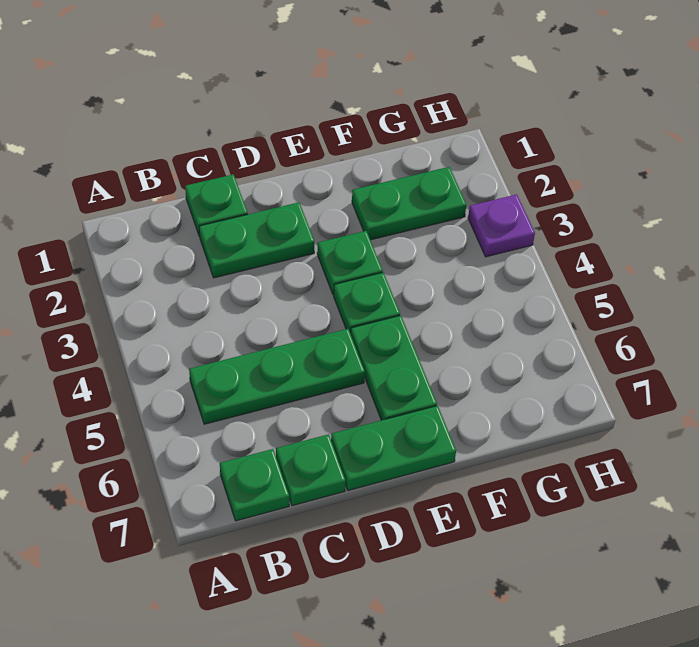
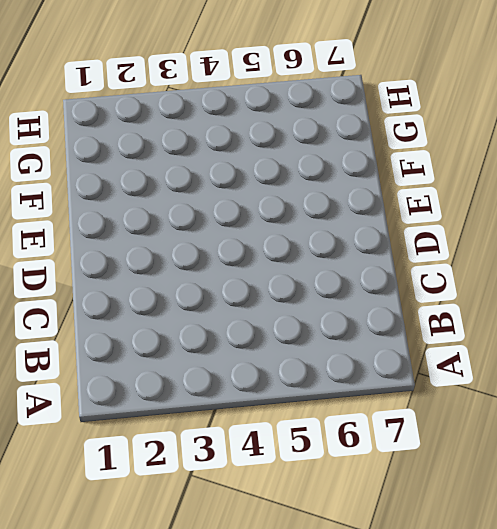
none -> green 1x3 plate [189,329,365,424]
none -> green 1x1 plate [220,449,289,521]

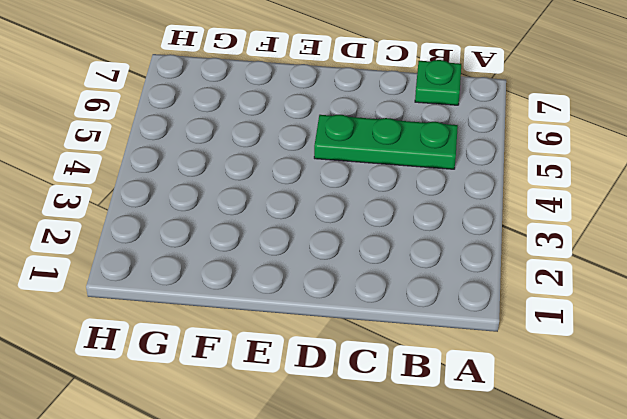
none -> green 1x1 plate [185,175,248,236]
none -> green 1x2 plate [199,202,314,278]

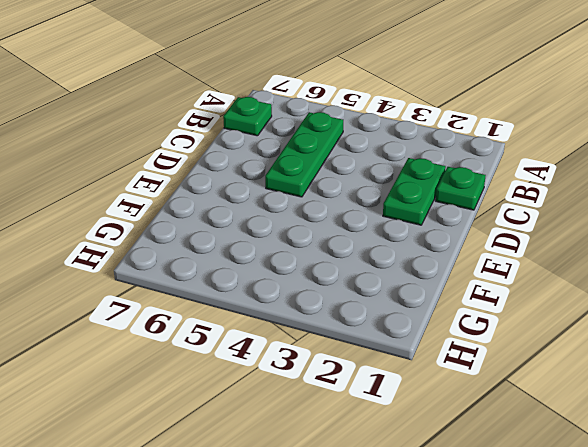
none -> green 1x1 plate [276,434,346,506]
none -> green 1x2 plate [331,406,456,491]

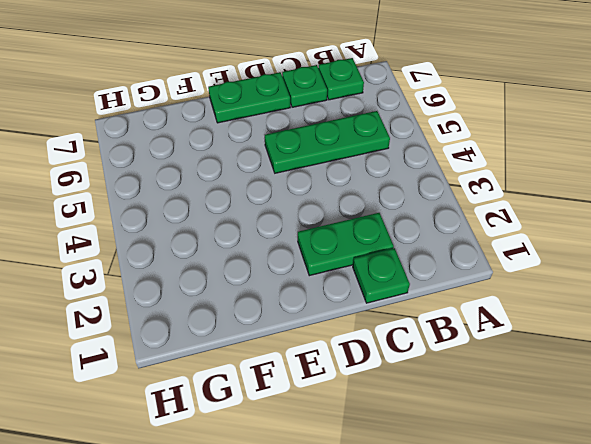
none -> green 1x1 plate [317,231,383,295]
none -> green 1x1 plate [334,273,400,334]

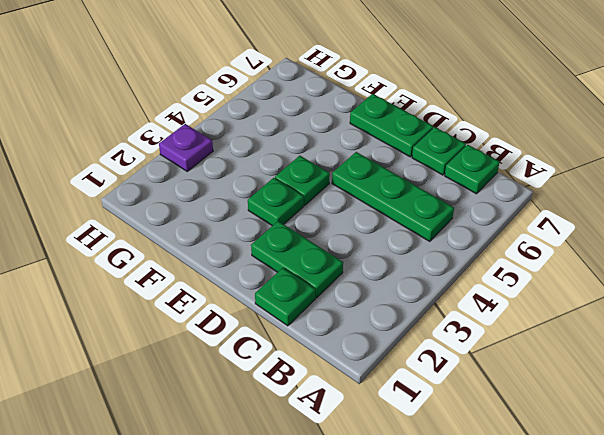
none -> green 1x2 plate [351,315,437,420]
none -> green 1x2 plate [352,167,466,240]

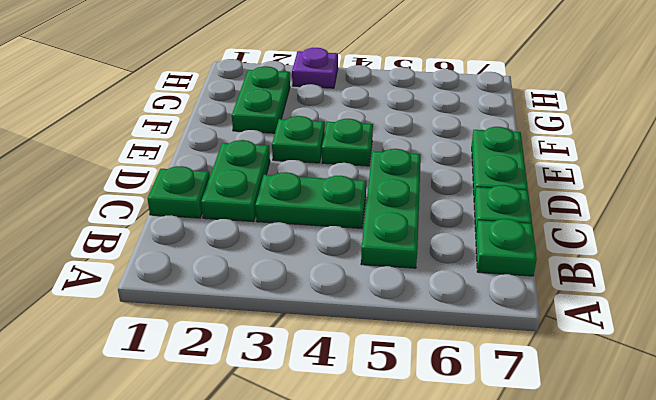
green 1x2 plate [255,172,366,228] -> green 1x2 plate moved to [351,315,437,420]

